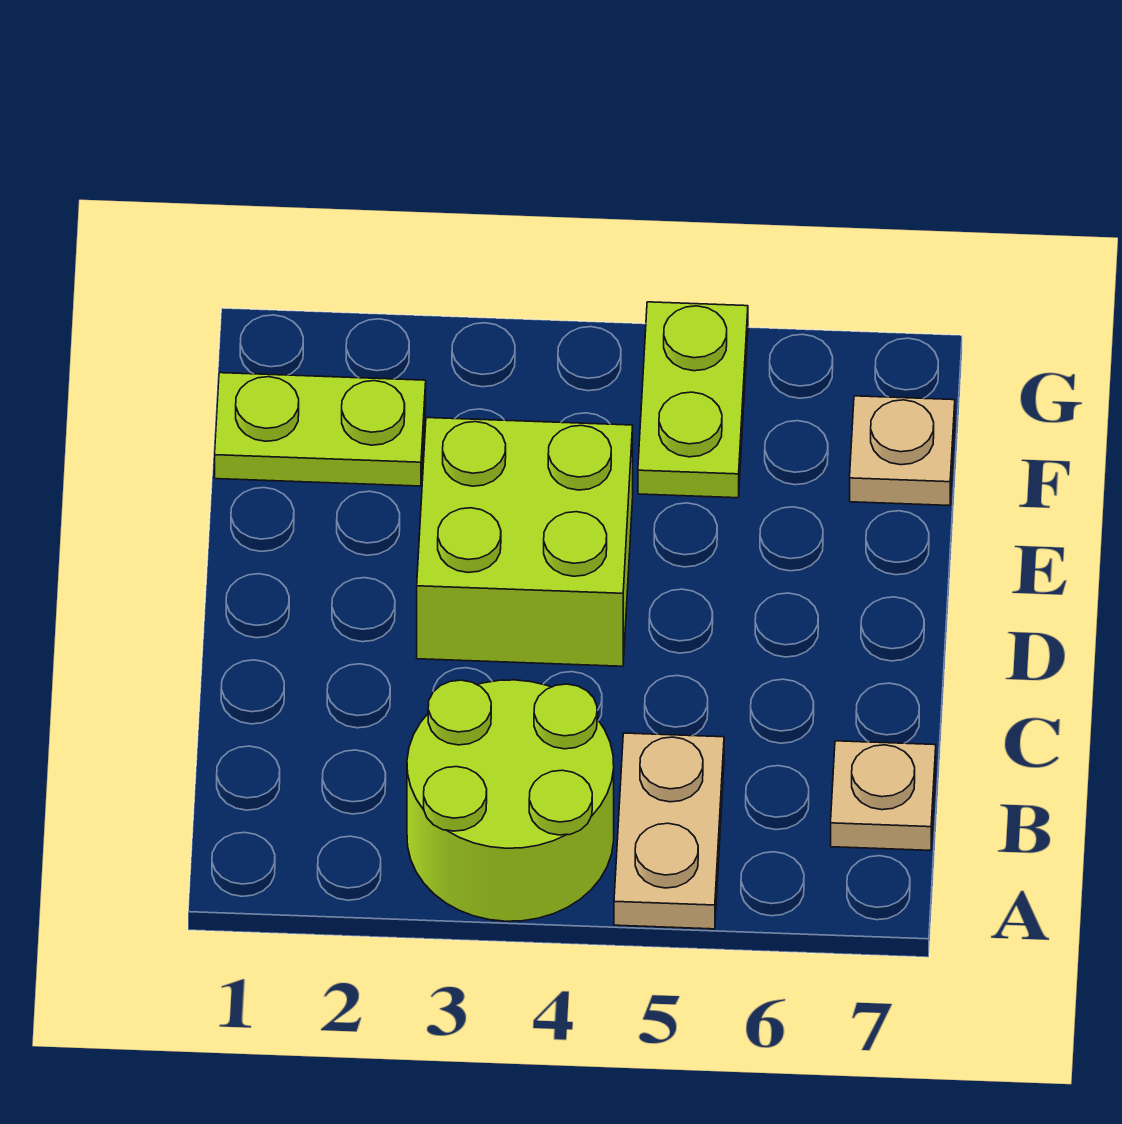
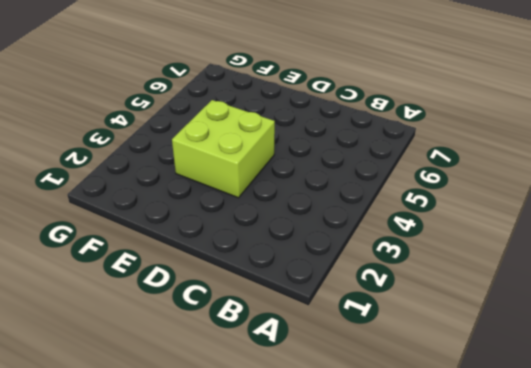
none -> lime 2x2 round brick [407,680,614,921]
none -> tan 1x2 plate [614,733,724,929]

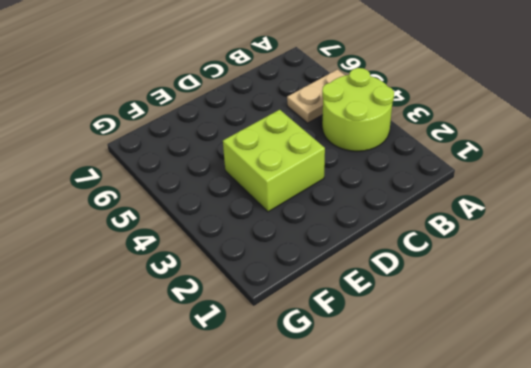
none -> tan 1x1 plate [831,741,936,850]
none -> lime 1x2 plate [215,373,426,486]

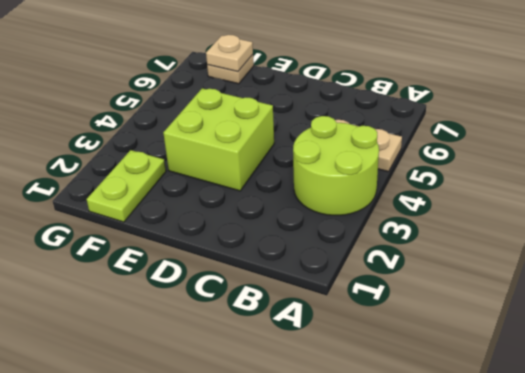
tan 1x1 plate [206,35,253,72] -> tan 1x1 plate moved to [831,741,936,850]
none -> lime 1x2 plate [638,302,748,498]

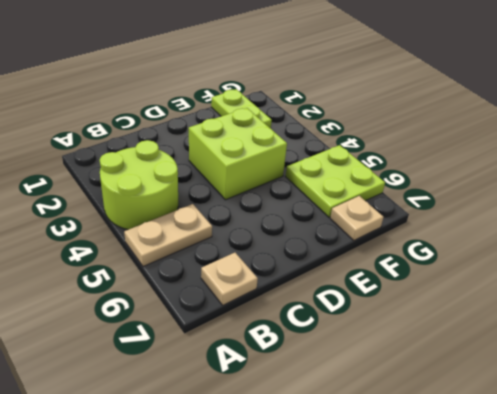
lime 2x2 plate [285,145,385,217] -> lime 1x2 plate [638,302,748,498]

